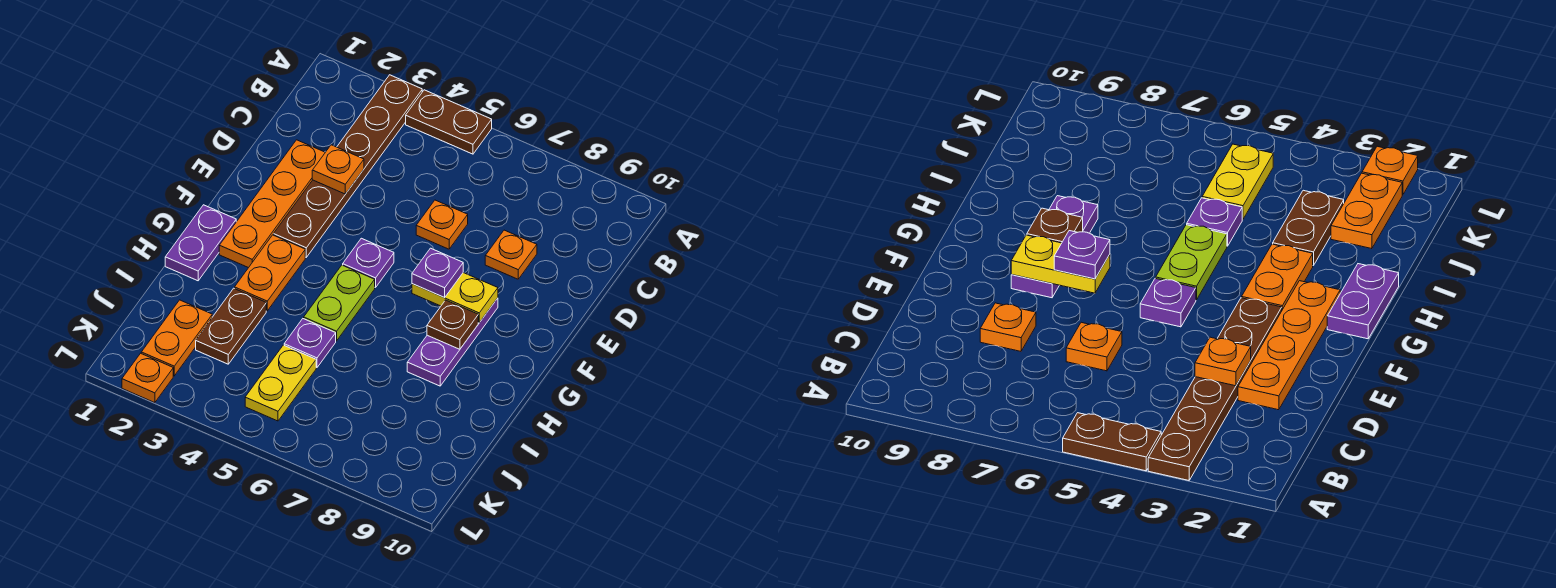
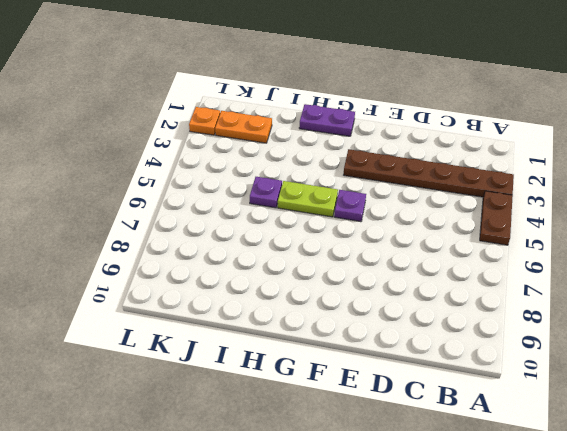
none -> orange 1x4 plate [219,140,325,268]
none -> orange 1x1 plate [416,200,468,249]
none -> orange 1x1 plate [485,230,537,279]

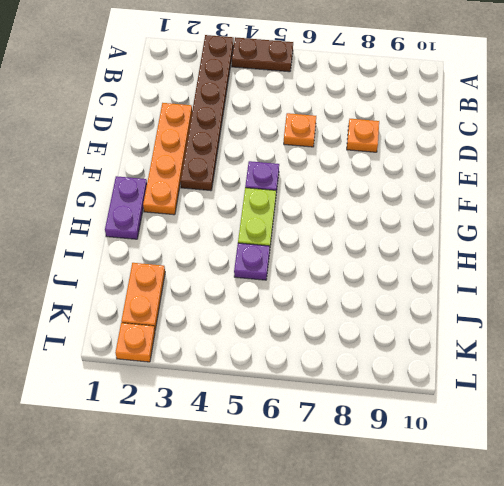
none -> purple 1x3 plate [407,298,498,386]
none -> orange 1x2 plate [235,235,305,311]
none -> brown 1x2 plate [196,288,266,364]

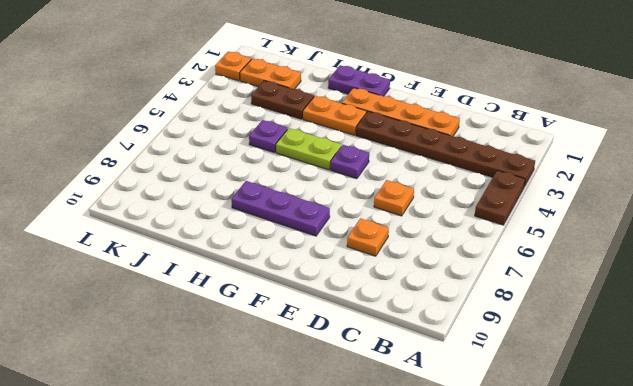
none -> yellow 1x2 plate [245,345,316,421]
none -> orange 1x1 plate [312,145,364,194]
none -> yellow 1x2 plate [412,273,498,323]

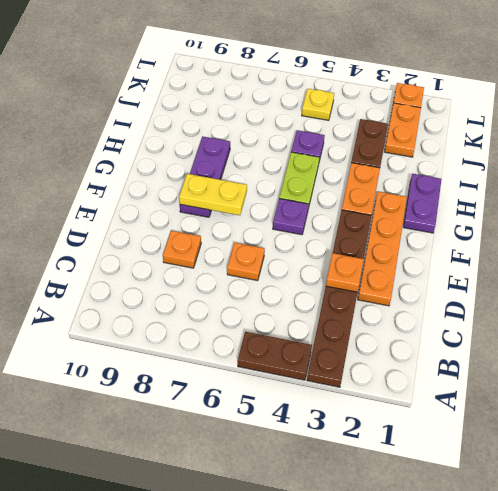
yellow 1x1 plate [302,89,334,120] -> yellow 1x2 plate [245,345,316,421]
none -> brown 1x1 plate [427,300,478,349]
none -> purple 1x1 plate [412,248,463,298]

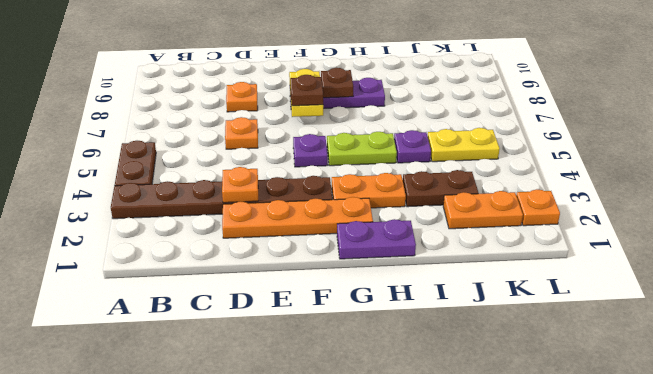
brown 1x1 plate [290,75,323,106] -> purple 1x1 plate [412,248,463,298]

